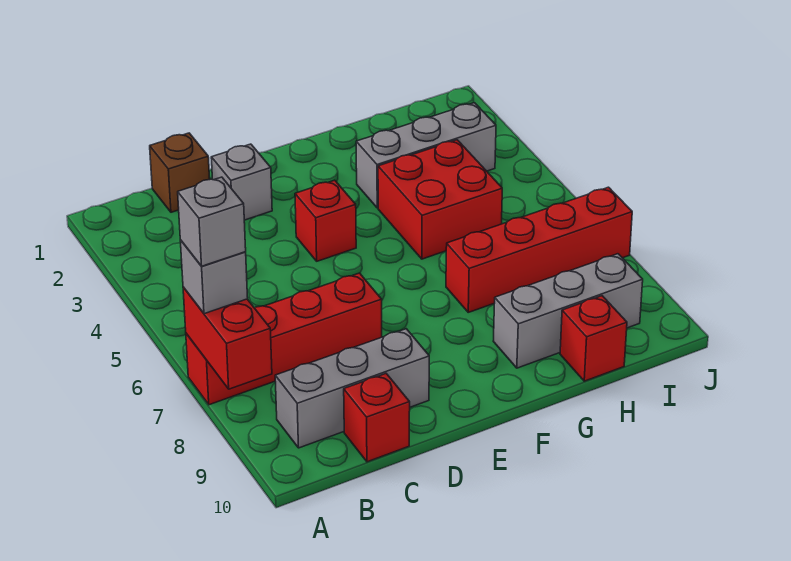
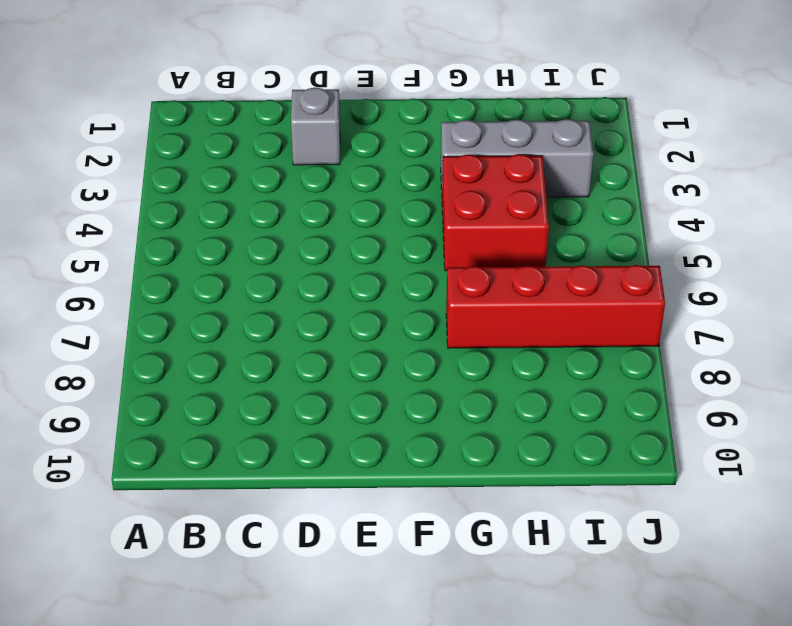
none -> red 1x4 brick [186,273,382,405]
none -> grey 1x3 brick [275,329,429,448]
none -> brown 1x1 brick [150,133,210,212]

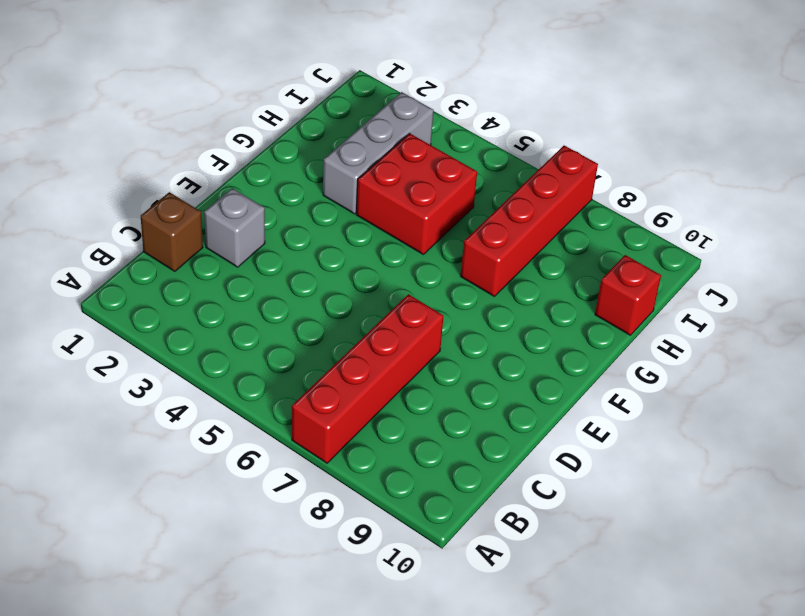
none -> grey 1x3 brick [275,329,429,448]
none -> red 1x1 brick [344,374,410,462]
none -> red 1x1 brick [295,180,356,261]

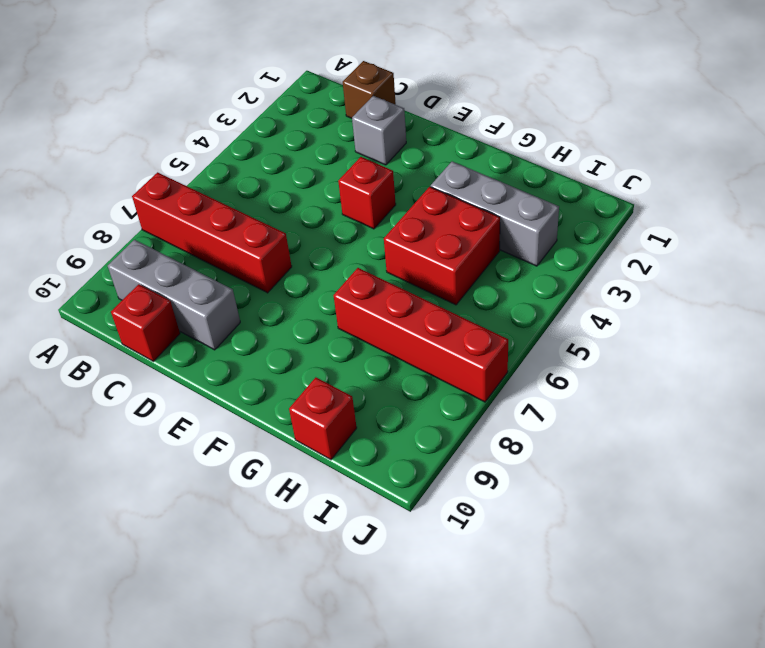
none -> grey 1x3 brick [493,254,643,368]
none -> red 1x2 brick [183,287,272,389]
none -> grey 1x1 brick [180,240,248,314]

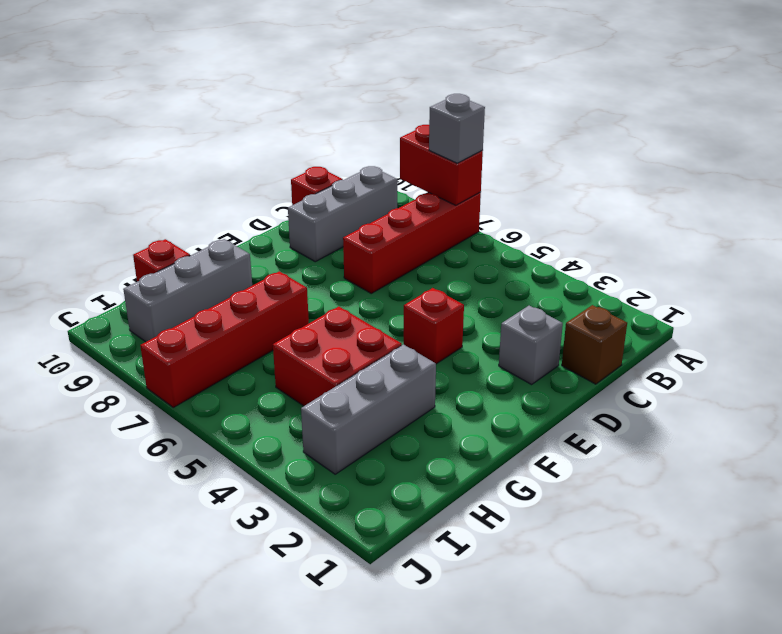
none -> grey 1x1 brick [178,177,246,266]

